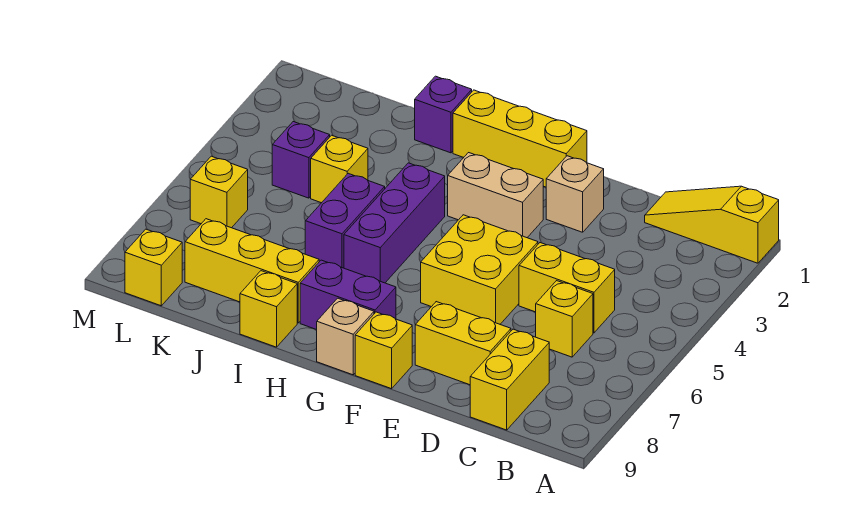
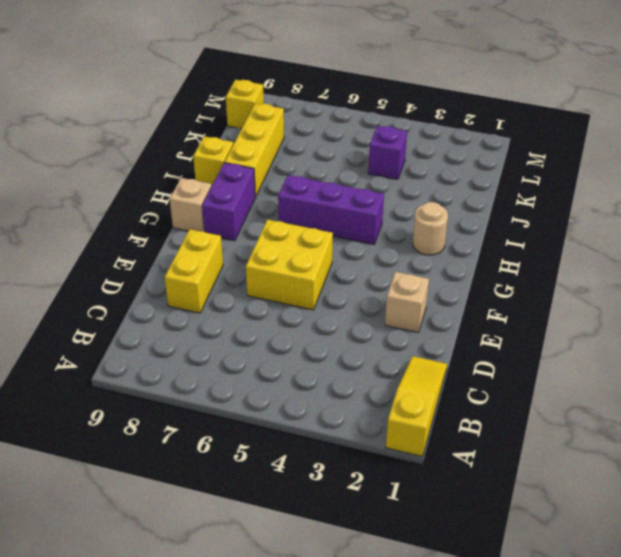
tan 1x1 round brick [413,202,448,255] -> none
none -> yellow 1x2 brick [519,243,615,333]
none -> yellow 1x1 brick [536,281,593,357]
none -> yellow 1x2 brick [470,329,549,430]

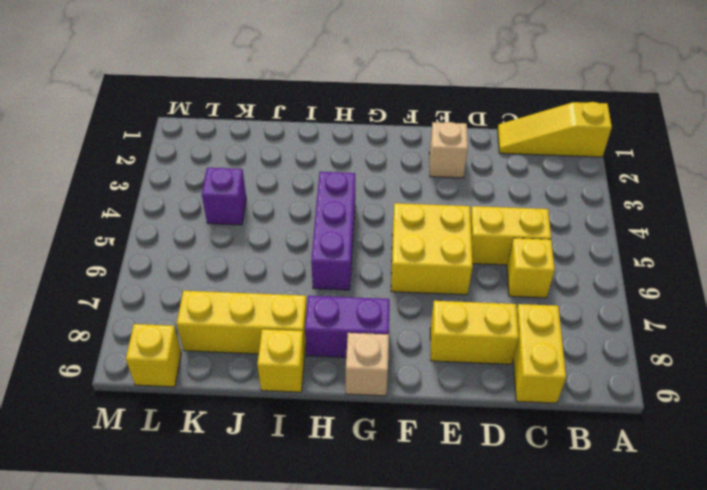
none -> yellow 1x3 brick [453,90,587,187]
none -> tan 1x2 brick [448,153,543,238]
none -> yellow 1x1 brick [355,312,412,389]

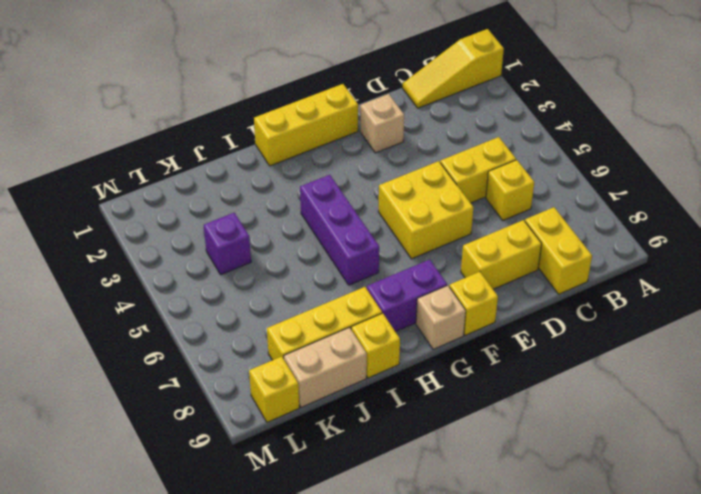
tan 1x2 brick [284,327,367,407] -> tan 1x2 brick moved to [448,153,543,238]
none -> purple 1x1 brick [415,76,472,153]
none -> purple 1x2 brick [305,173,385,268]
none -> yellow 1x1 brick [311,135,368,203]

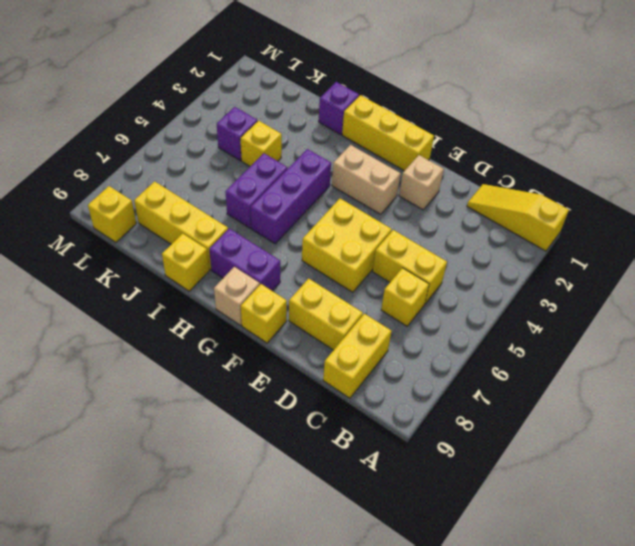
none -> yellow 1x1 brick [190,156,248,228]

